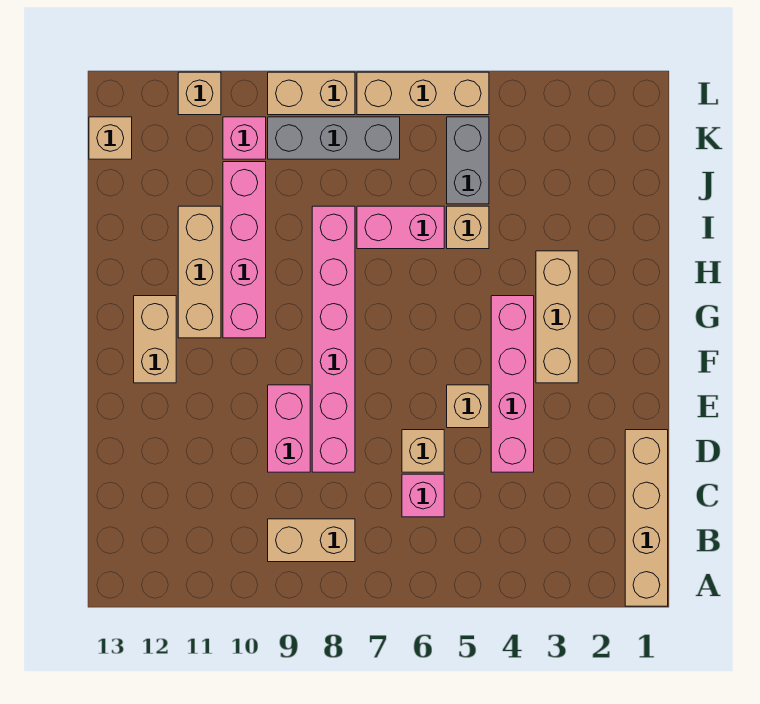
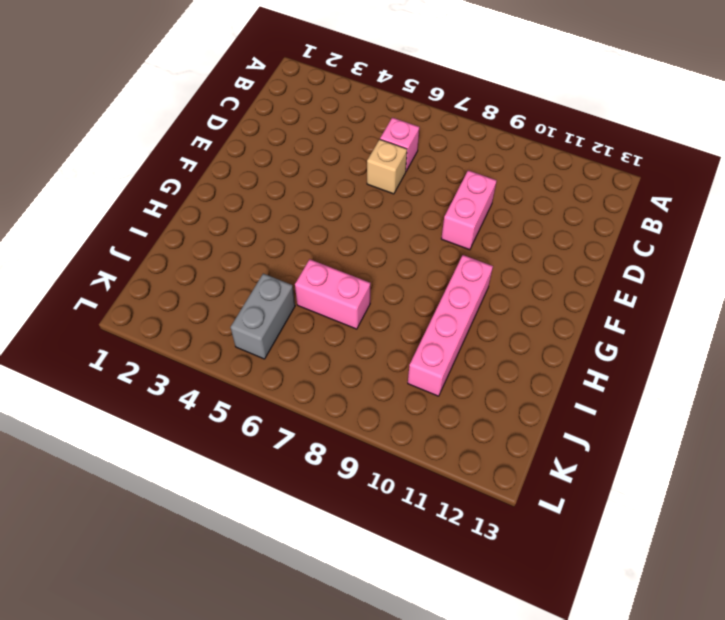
none -> tan 1x4 brick [625,430,668,606]
none -> tan 1x2 brick [268,519,355,562]
none -> pink 1x4 brick [491,296,534,472]

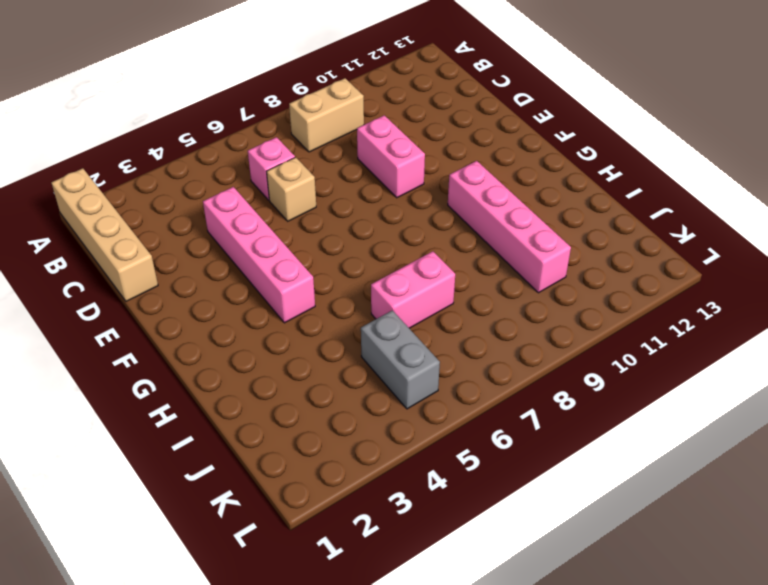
none -> pink 1x6 brick [312,206,355,472]
none -> tan 1x1 brick [447,385,489,428]
none -> tan 1x3 brick [536,251,578,383]

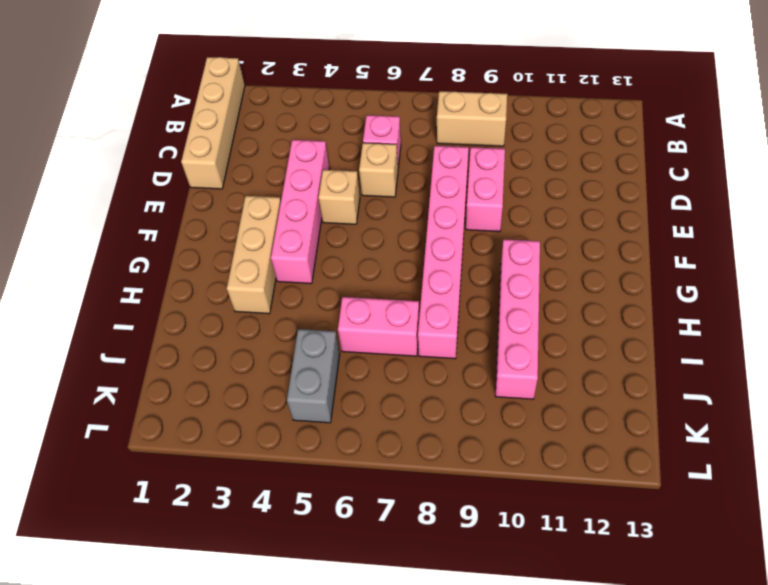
none -> tan 1x2 brick [134,296,176,383]
none -> tan 1x3 brick [178,206,221,338]
none -> tan 1x1 brick [447,206,489,249]

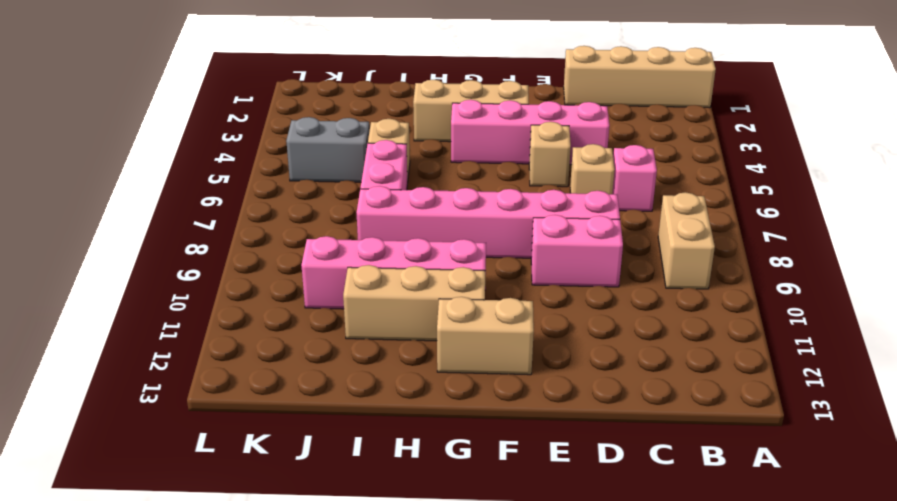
none -> grey 1x3 brick [268,117,400,159]
none -> pink 1x1 brick [223,117,266,159]
none -> tan 1x1 brick [89,117,132,159]

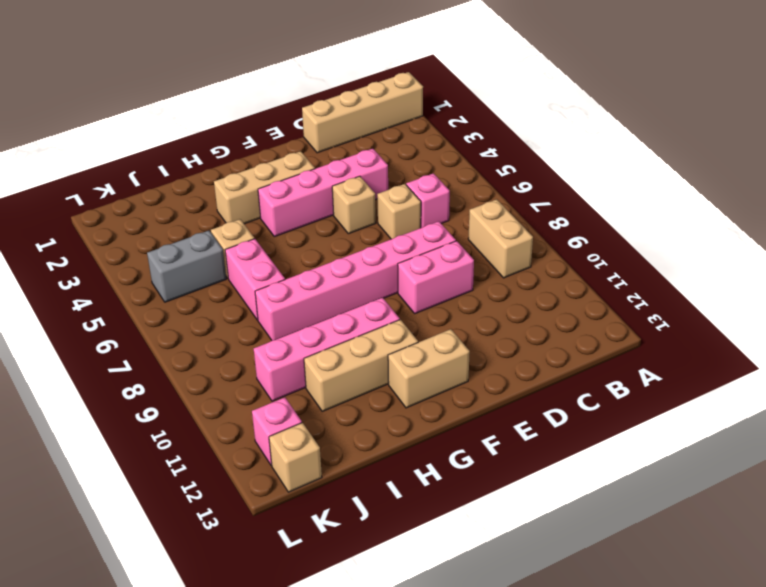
pink 1x1 brick [252,397,302,466] -> pink 1x1 brick moved to [223,117,266,159]
none -> grey 1x3 brick [268,117,400,159]
none -> tan 1x3 brick [357,72,489,115]
none -> tan 1x2 brick [268,72,355,115]

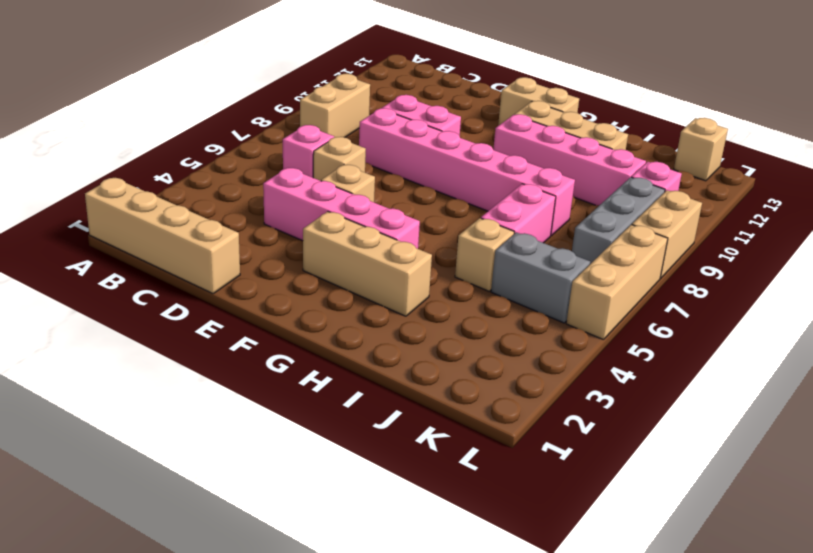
none -> tan 1x1 brick [178,72,221,115]

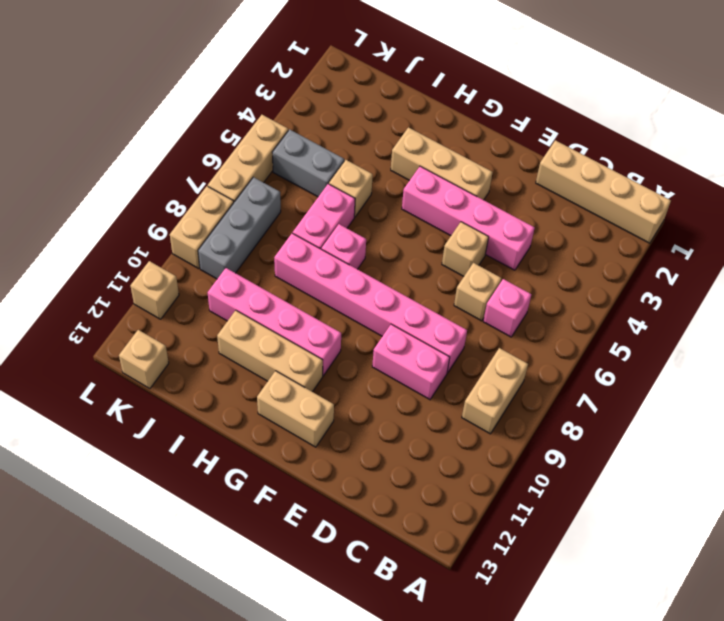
pink 1x1 brick [322,224,366,269] -> pink 1x1 brick moved to [223,117,266,159]

